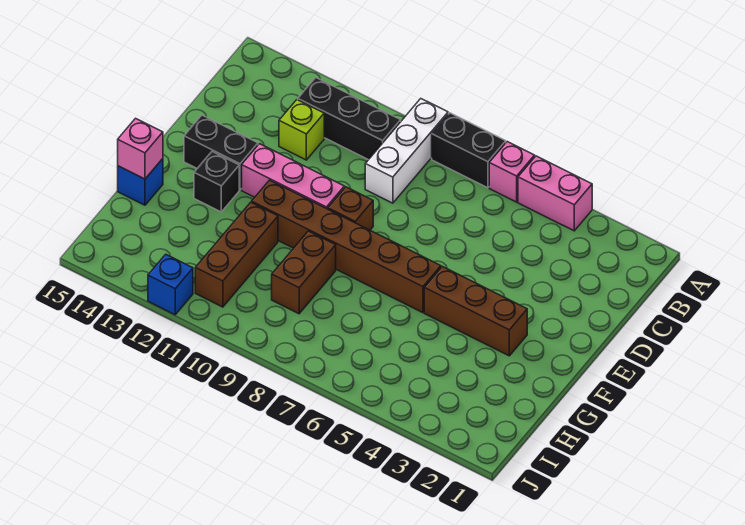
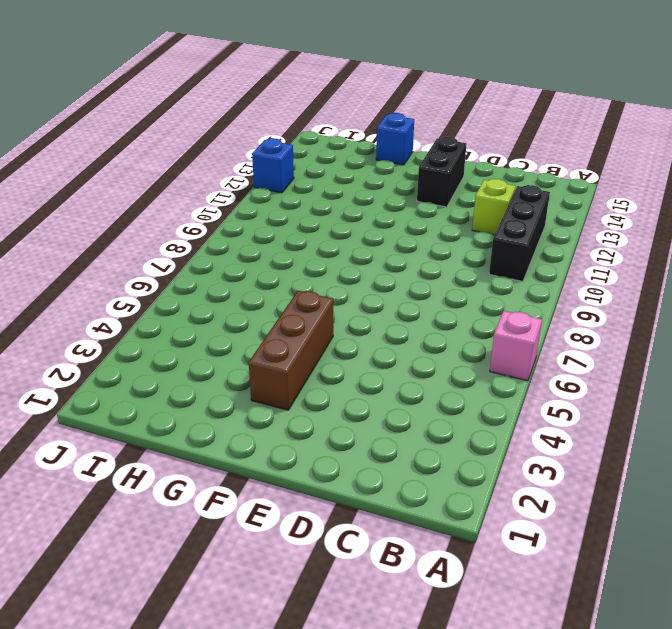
none -> pink 1x2 brick [518,156,592,231]
none -> black 1x2 brick [432,113,506,188]
none -> white 1x3 brick [365,99,448,203]

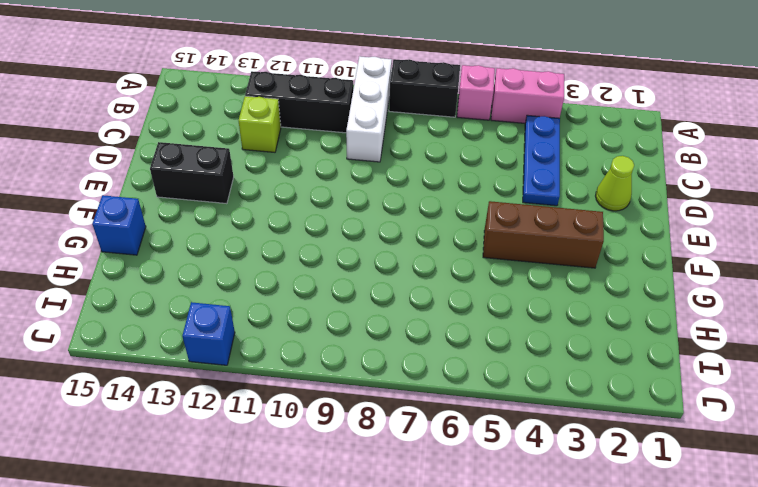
blue 1x3 plate [523,115,560,206] -> none
lime 1x1 cone [596,156,634,211] -> none
none -> brown 1x1 brick [328,187,373,230]
none -> pink 1x3 brick [242,144,344,209]
none -> brown 1x6 brick [252,180,441,313]

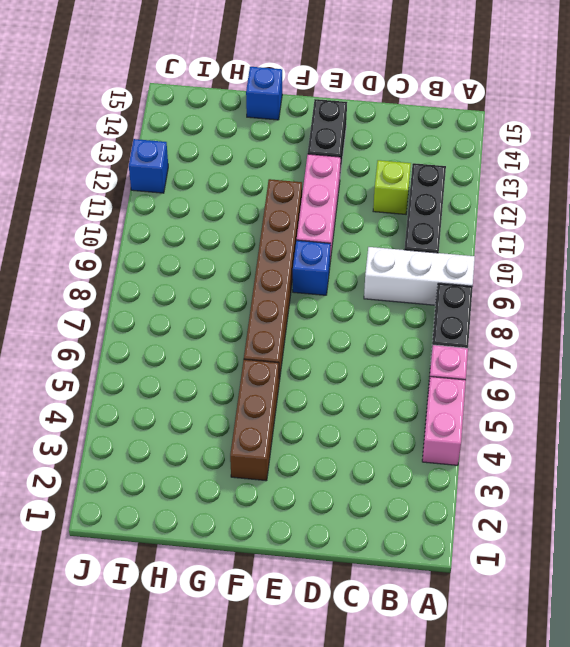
blue 1x1 brick [293,240,331,295] -> brown 1x1 brick [328,187,373,230]
none -> black 1x1 brick [194,152,239,212]
none -> brown 1x2 brick [272,231,336,314]
none -> brown 1x3 brick [195,202,278,307]

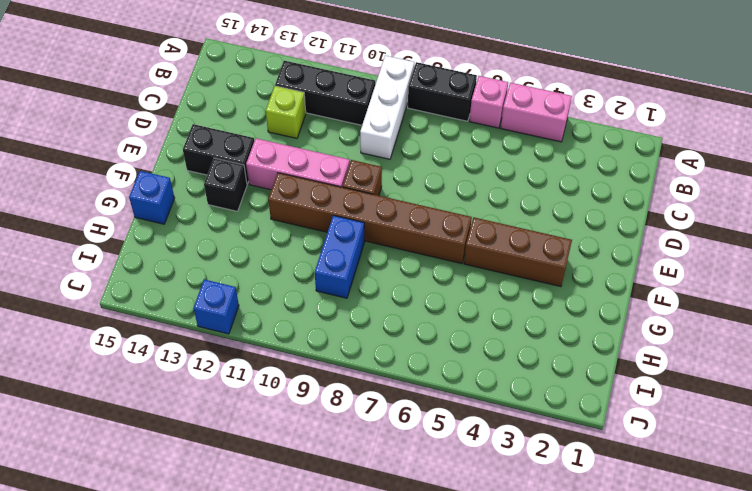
blue 1x2 brick [315,215,365,298] -> brown 1x2 brick [272,231,336,314]
none -> brown 1x3 brick [195,202,278,307]
none -> pink 1x1 brick [118,118,163,179]

